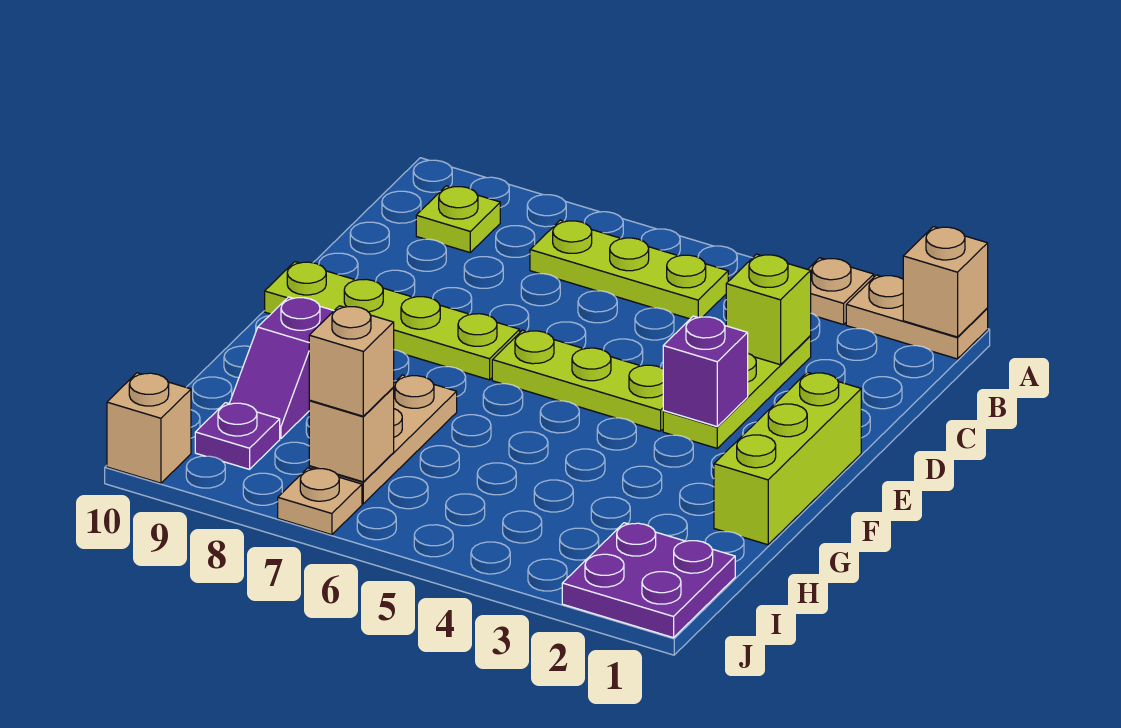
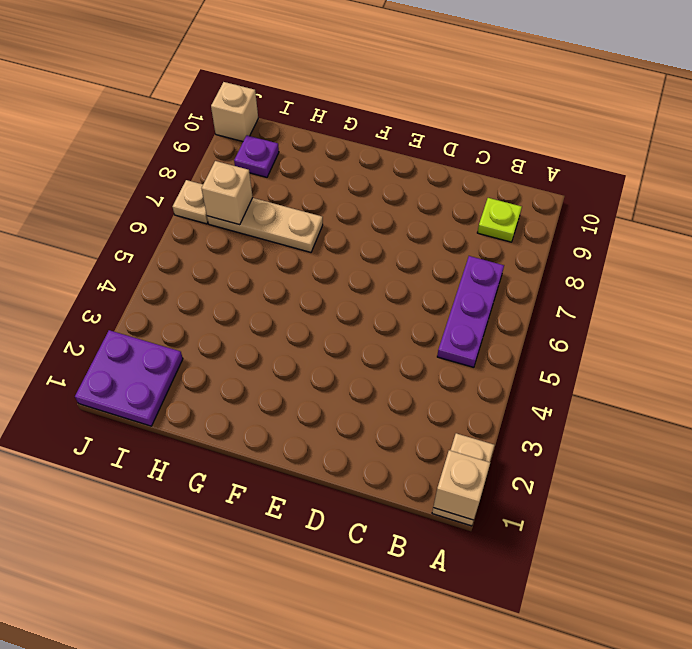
purple 1x3 plate [437,256,504,367] -> lime 1x3 plate [530,220,728,319]
none -> tan 1x1 plate [808,258,874,325]
none -> lime 1x3 plate [663,336,811,448]
none -> lime 1x3 brick [714,372,861,545]

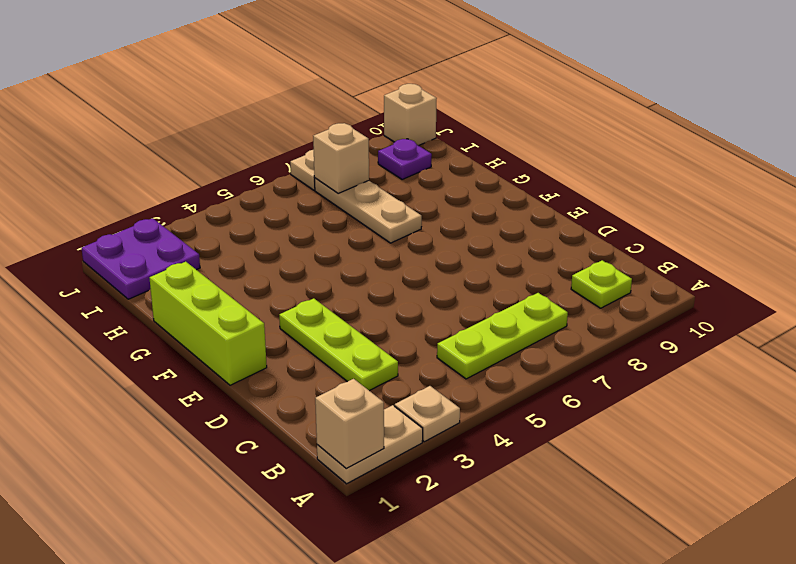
none -> lime 1x3 plate [492,330,663,431]
none -> lime 1x4 plate [265,262,520,380]
none -> purple 1x2 slope [229,297,334,438]

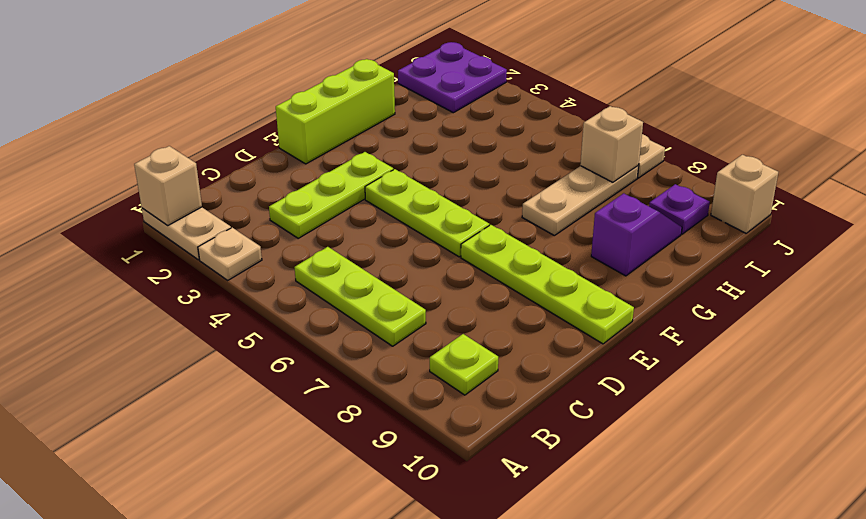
none -> lime 1x1 brick [726,254,811,365]
none -> purple 1x1 brick [663,316,748,426]
none -> tan 1x1 brick [309,306,394,416]

